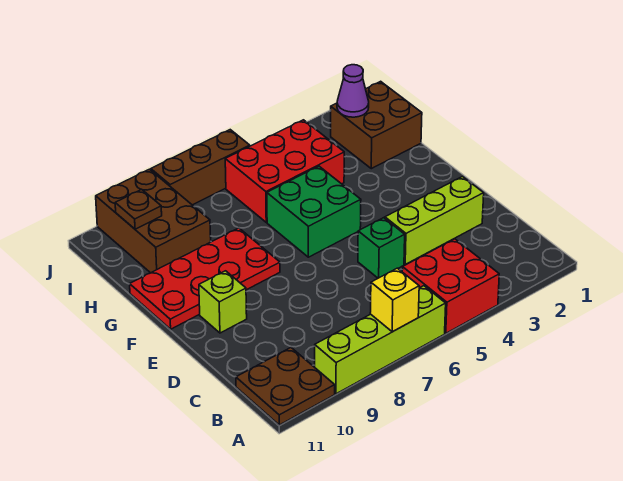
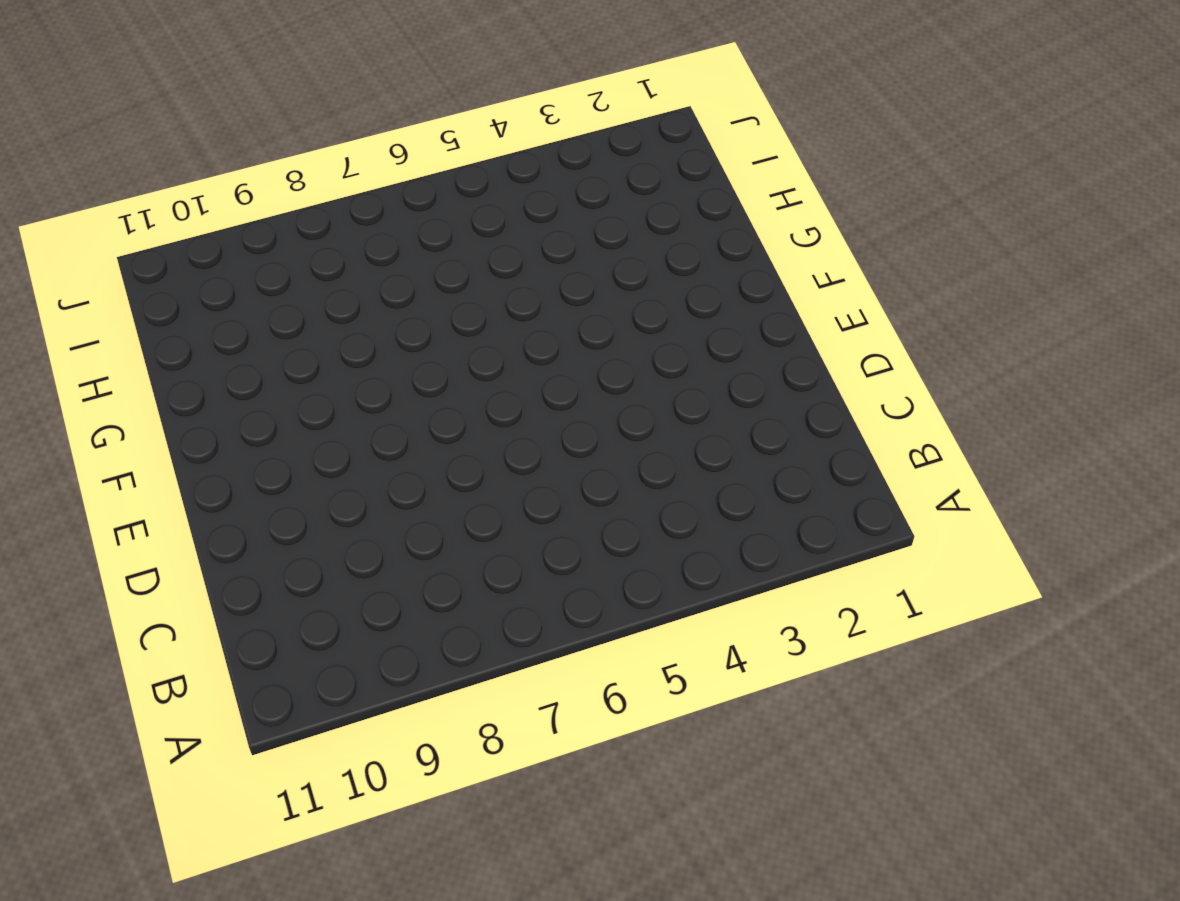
none -> red 2x2 brick [402,239,499,333]
none -> lime 1x4 brick [315,286,446,394]
none -> brown 2x2 plate [236,348,335,425]

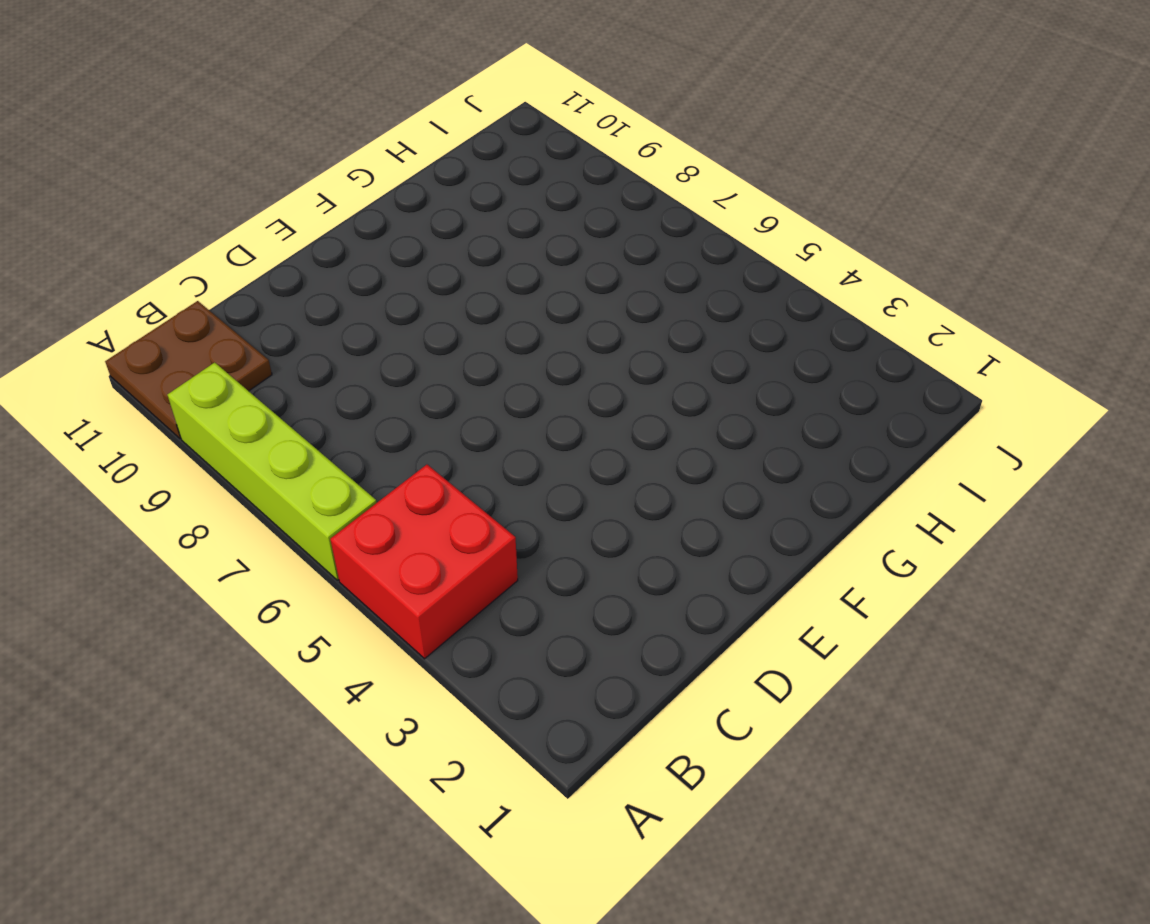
none -> lime 1x3 brick [385,177,484,264]
none -> green 1x1 brick [358,218,405,278]
none -> lime 1x1 brick [199,271,247,333]

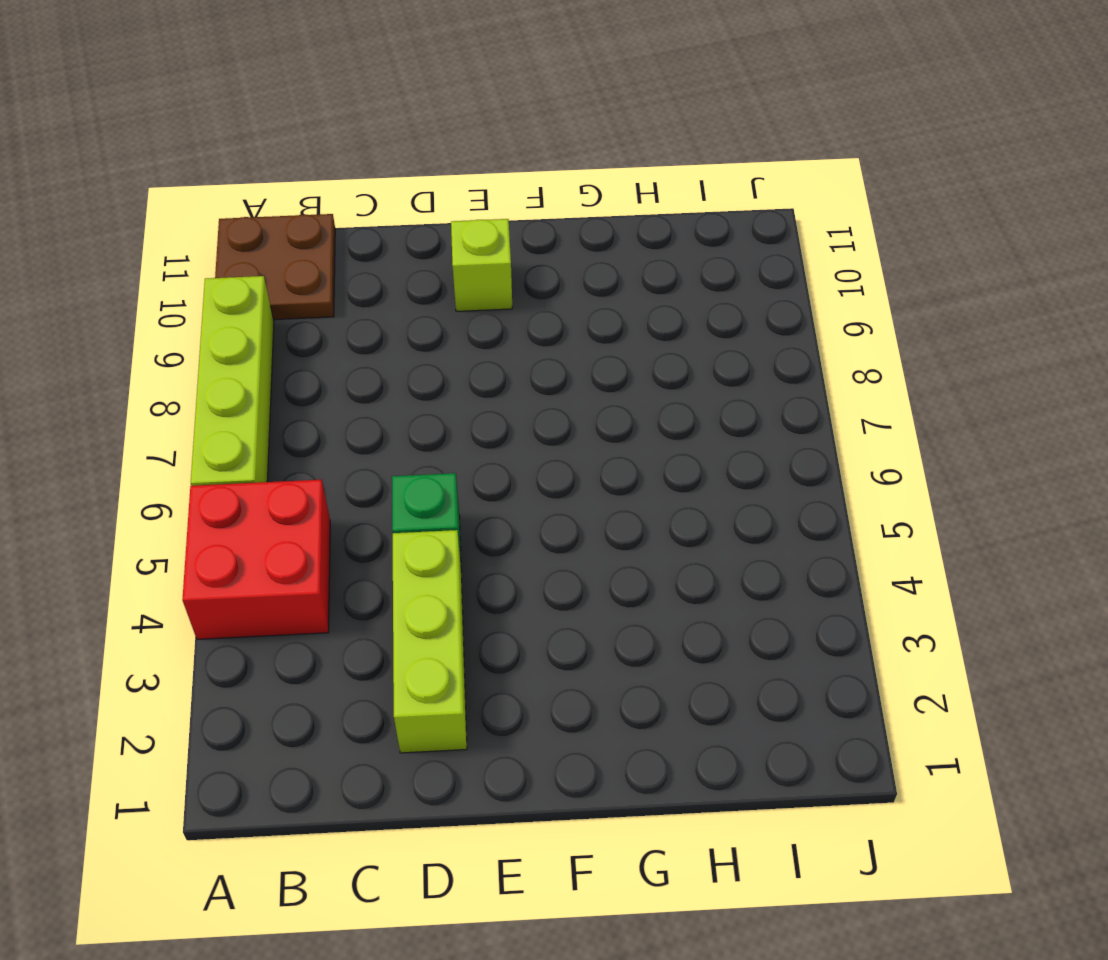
none -> green 2x2 brick [267,166,361,257]
none -> red 2x4 plate [130,228,280,329]
none -> brown 2x2 brick [331,81,422,169]

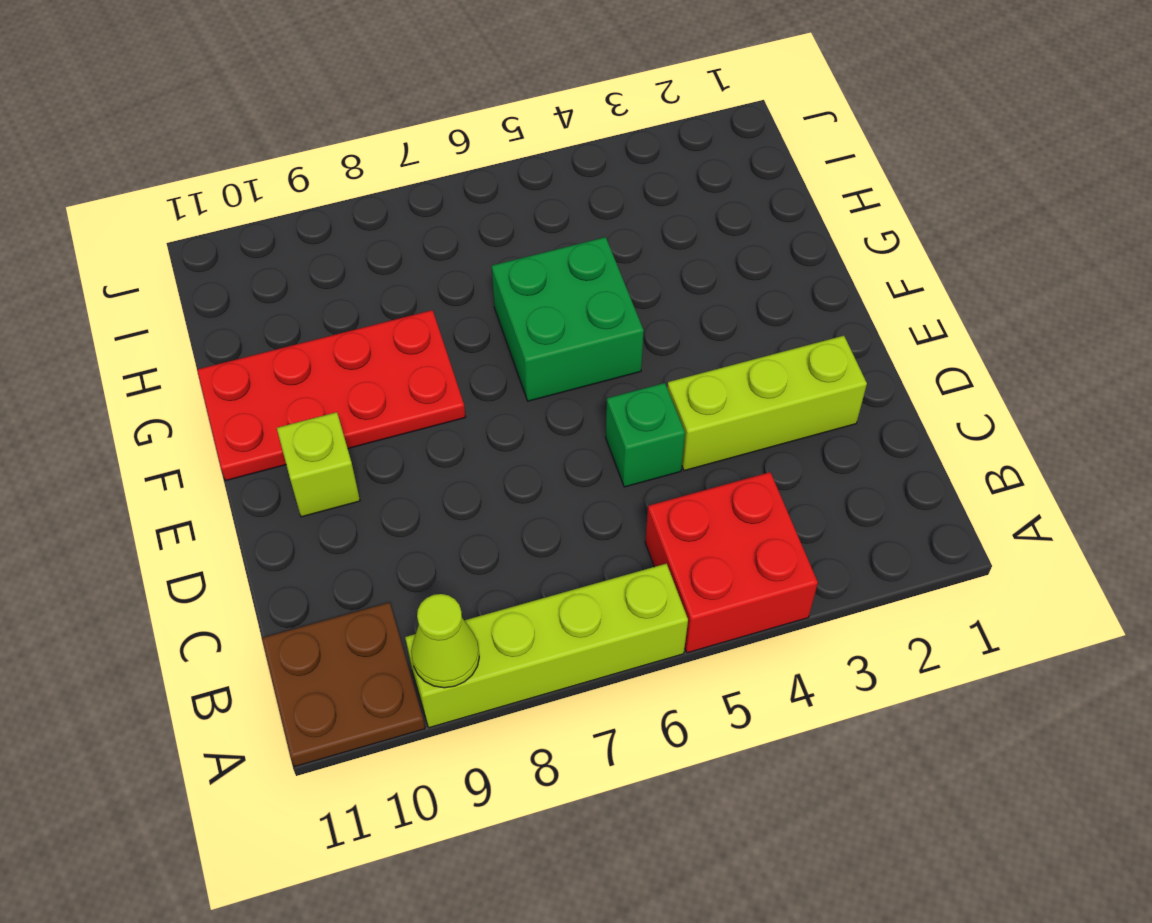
lime 1x1 cone [411,594,479,688] -> none
none -> brown 2x2 brick [331,81,422,169]
none -> red 2x3 brick [225,120,344,222]
none -> brown 2x3 brick [96,169,211,273]

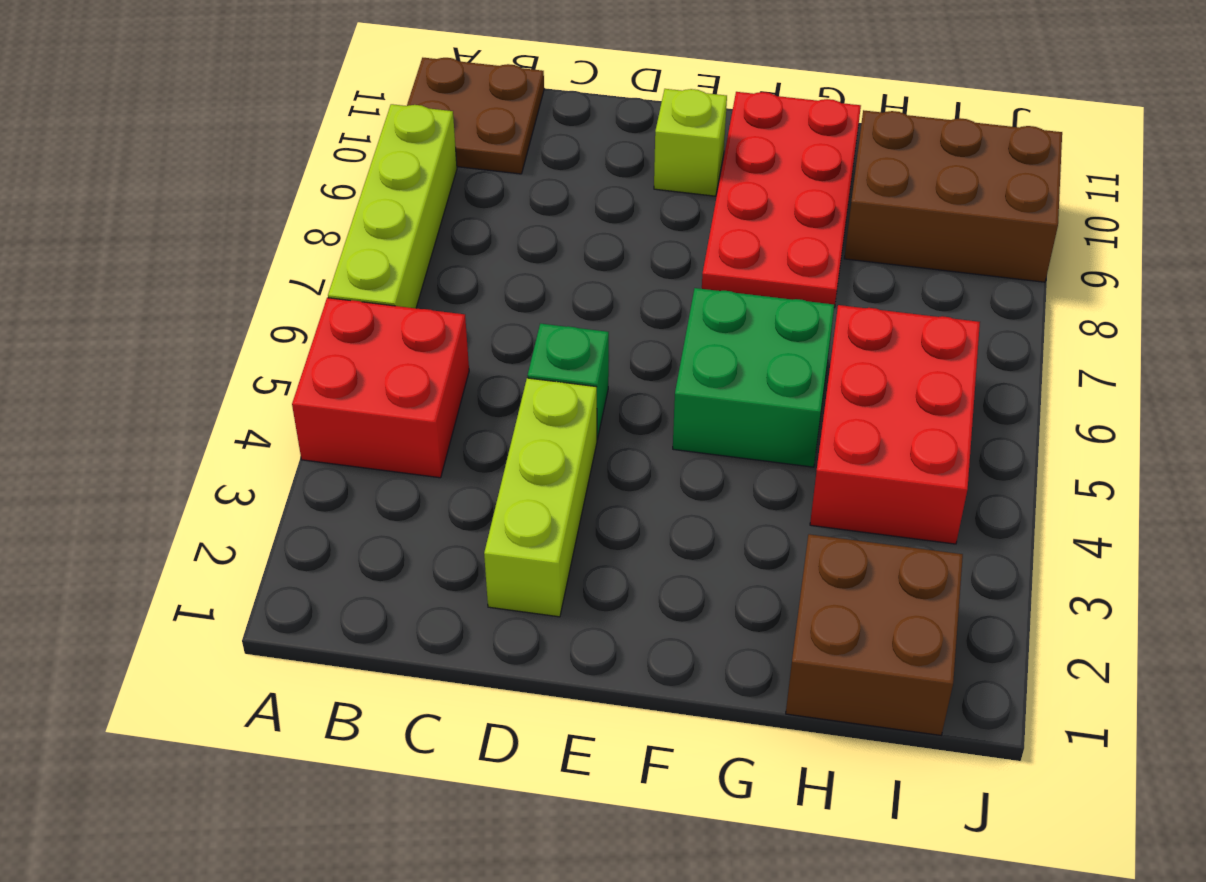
none -> brown 1x3 brick [151,130,250,205]
none -> yellow 1x1 brick [370,268,419,332]
none -> purple 1x1 cone [337,65,369,117]

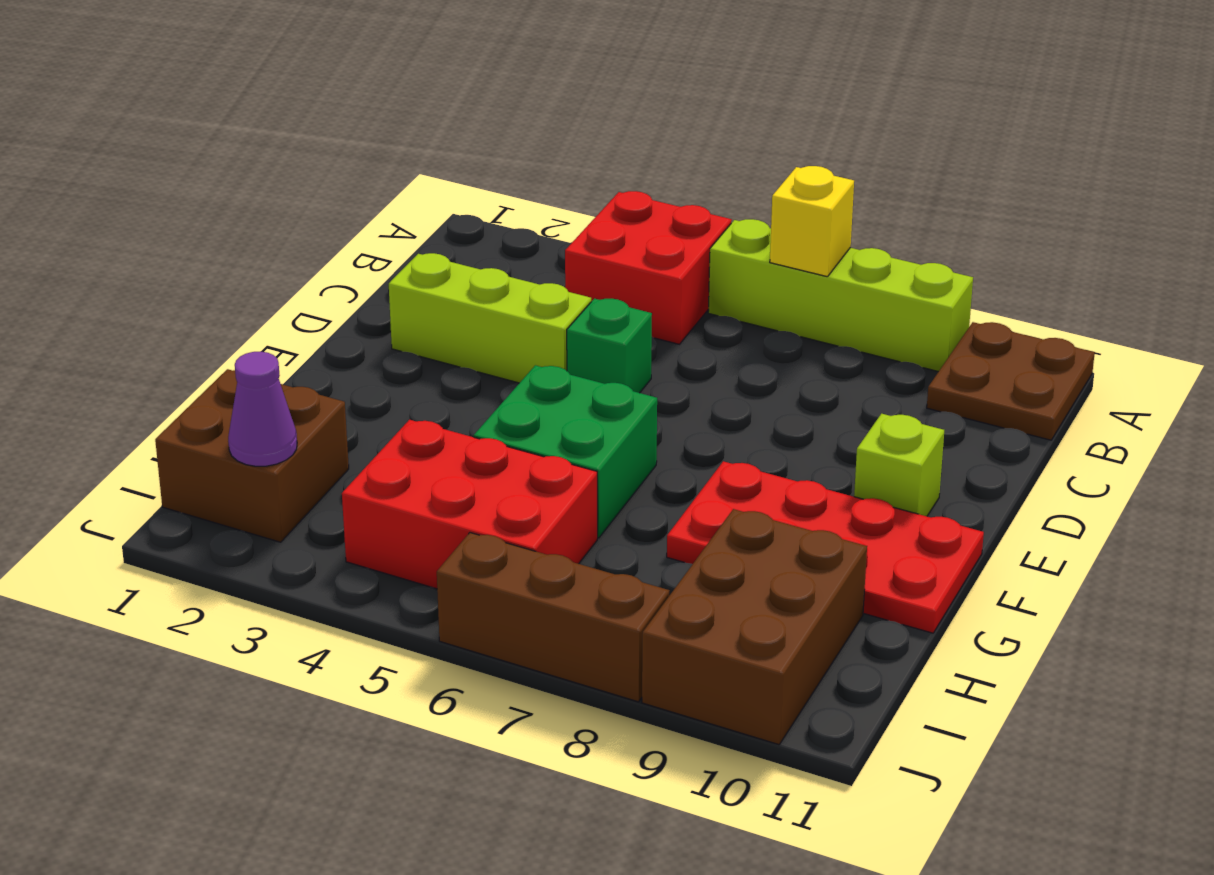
none -> brown 1x1 plate [115,189,162,229]

